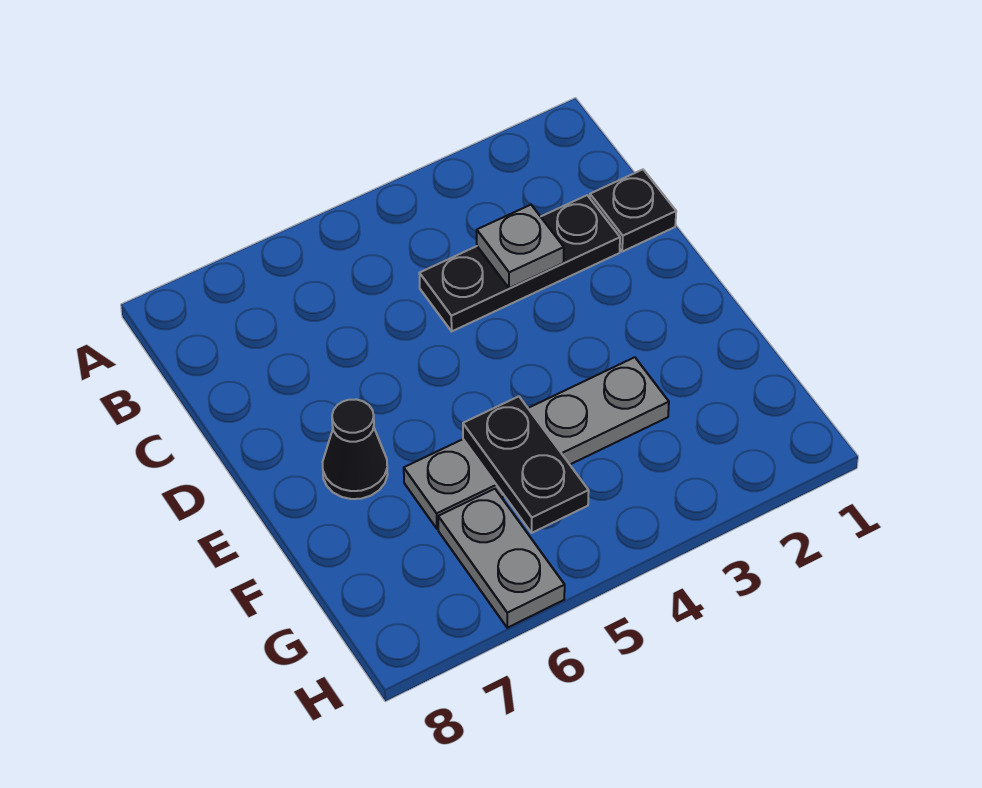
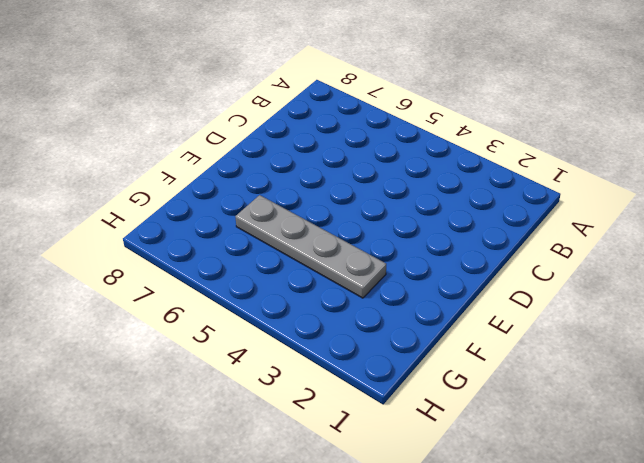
none -> black 1x1 plate [590,170,676,252]
none -> black 1x3 plate [419,195,620,331]

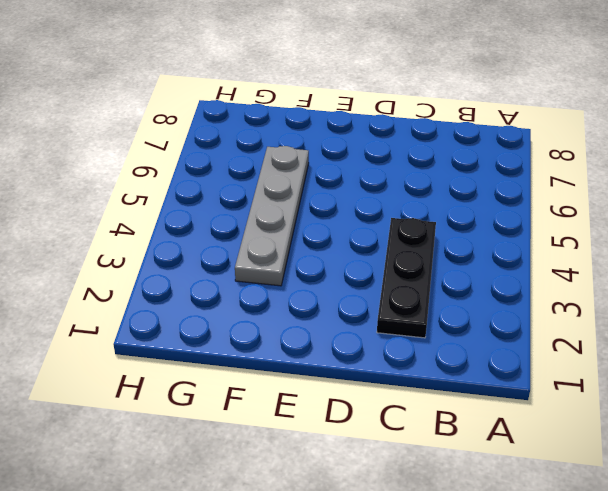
none -> black 1x1 plate [590,170,676,252]
none -> black 1x1 cone [323,399,388,499]

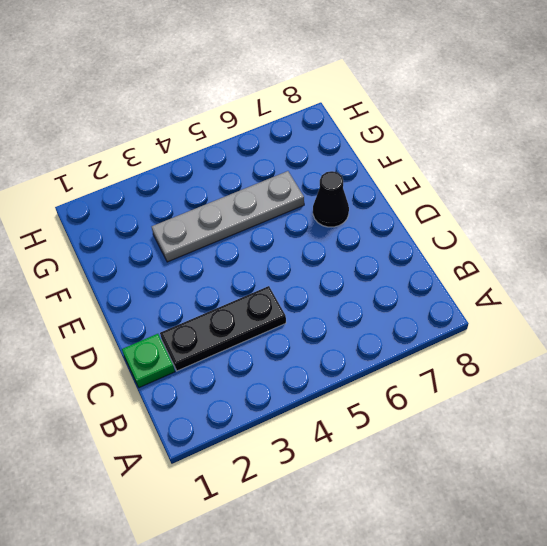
green 1x1 plate [122,334,175,388] -> black 1x1 plate [590,170,676,252]
none -> grey 1x2 plate [438,489,565,628]
none -> grey 1x1 plate [477,205,564,288]

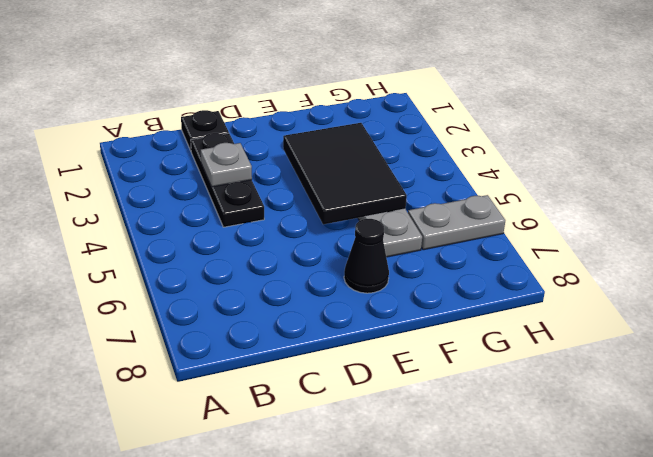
black 2x3 tile [283,123,407,225] -> black 1x2 plate [463,396,589,533]

